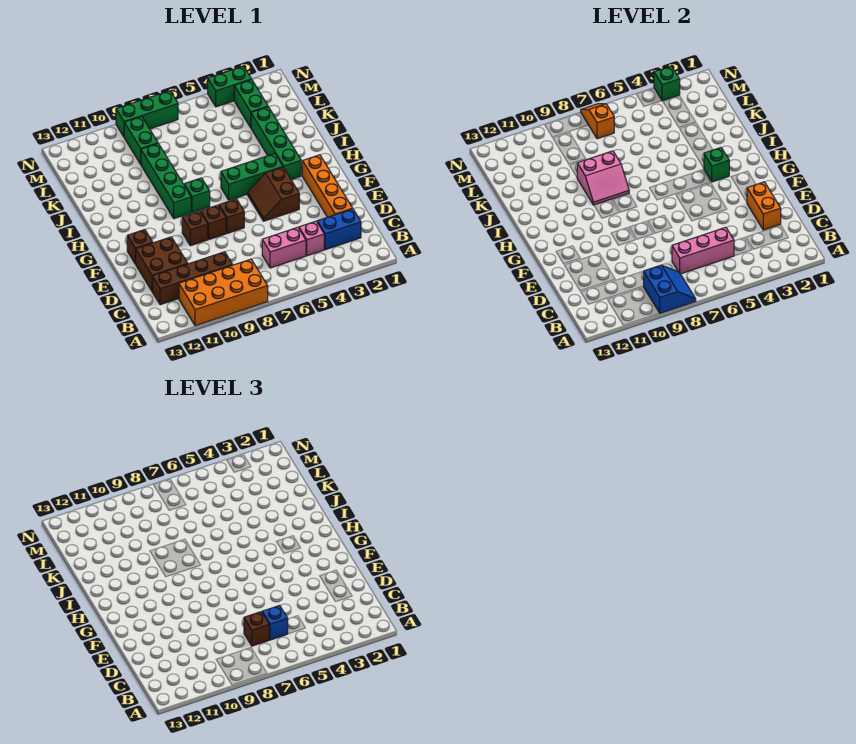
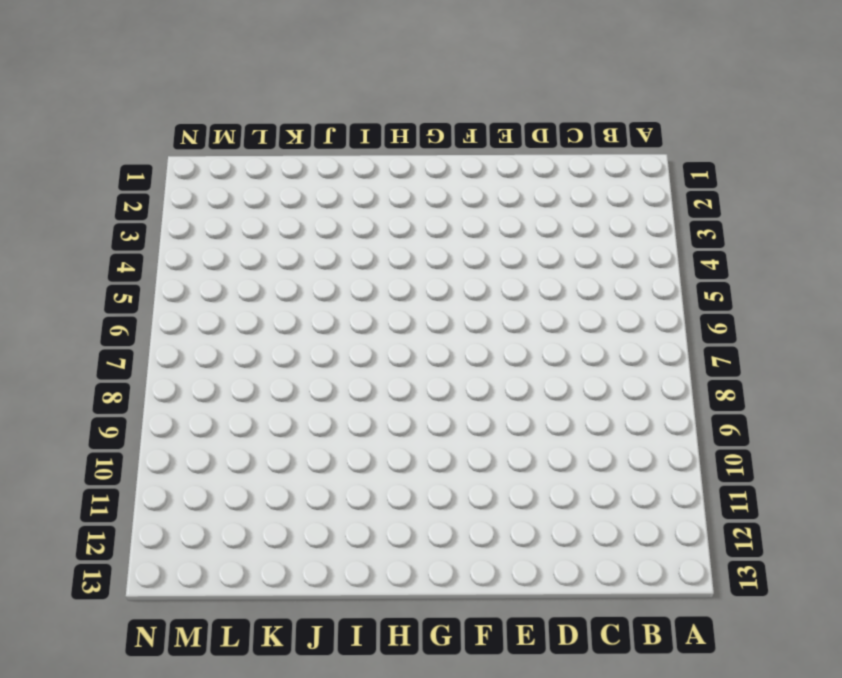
none -> orange 2x4 brick [179,259,268,326]
none -> blue 1x2 brick [317,209,361,250]
none -> pink 1x1 brick [299,221,324,256]

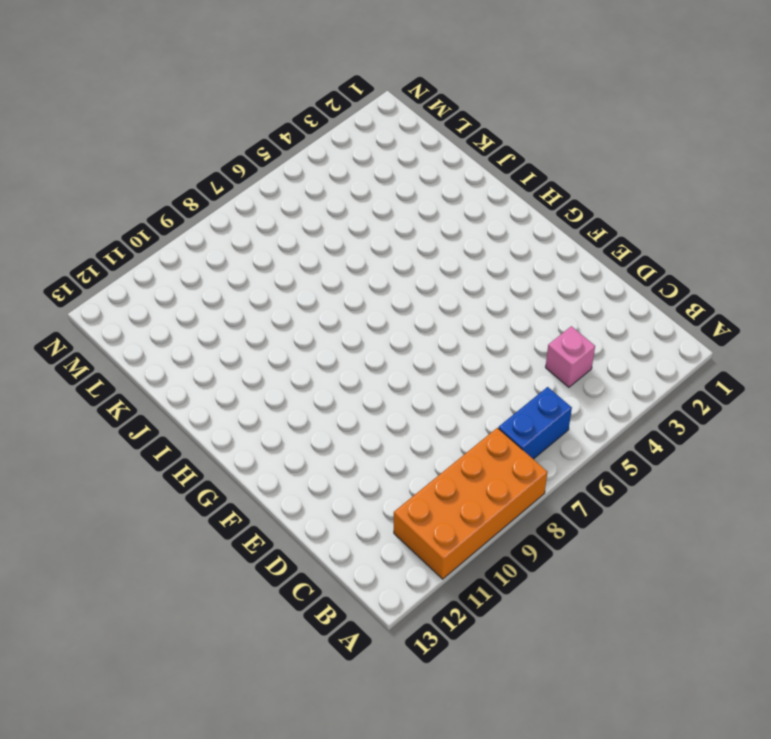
blue 1x2 brick [498,387,572,459] -> blue 1x2 brick moved to [317,209,361,250]
none -> pink 1x2 brick [262,227,306,268]
none -> brown 1x4 brick [152,252,232,305]
none -> orange 1x4 brick [302,155,353,217]

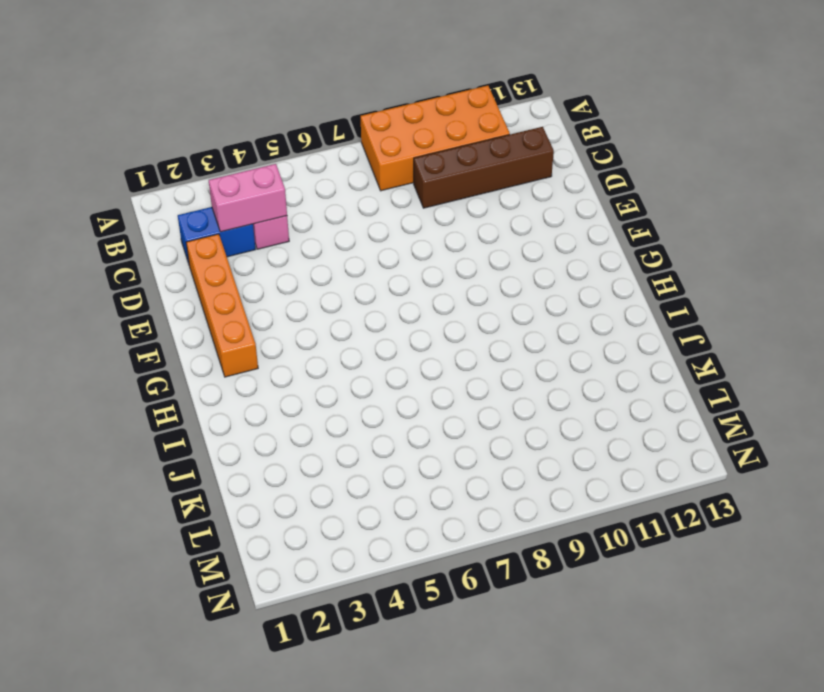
pink 1x2 brick [209,164,287,232] -> pink 1x2 brick moved to [262,227,306,268]
none -> brown 2x2 brick [136,237,188,291]
none -> brown 2x2 slope [247,167,299,221]
none -> brown 1x1 brick [219,199,244,233]

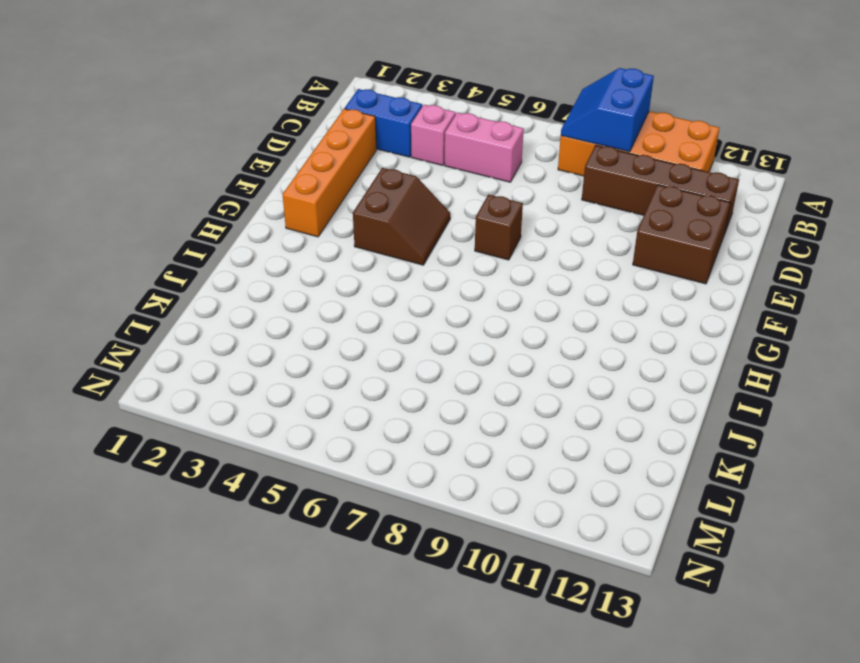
none -> brown 1x1 brick [200,205,226,239]
none -> brown 1x1 brick [182,211,208,246]
none -> brown 1x1 brick [127,230,153,264]

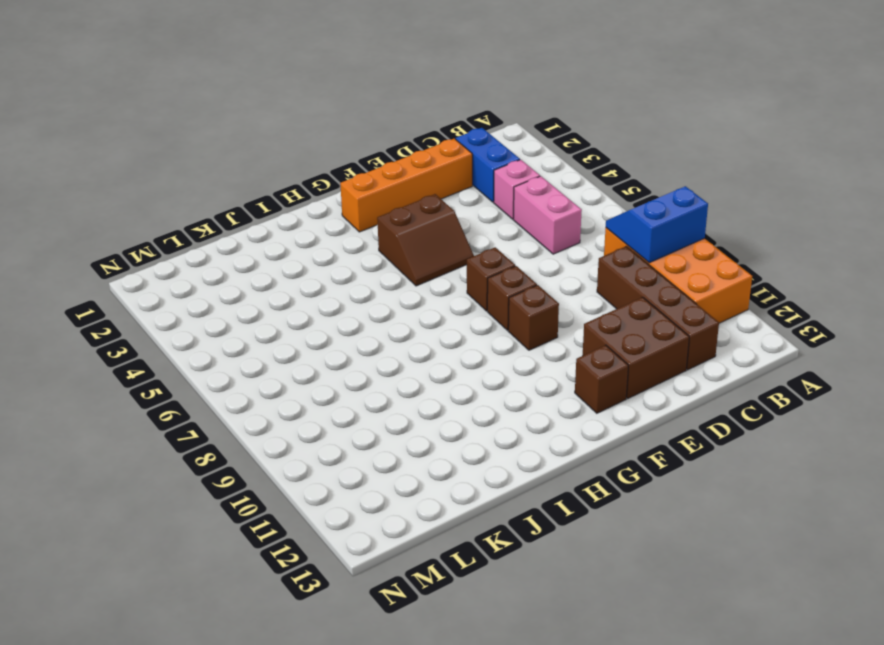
none -> green 1x4 brick [251,107,301,180]
none -> green 1x3 brick [221,154,283,200]
none -> green 1x1 brick [184,178,210,213]

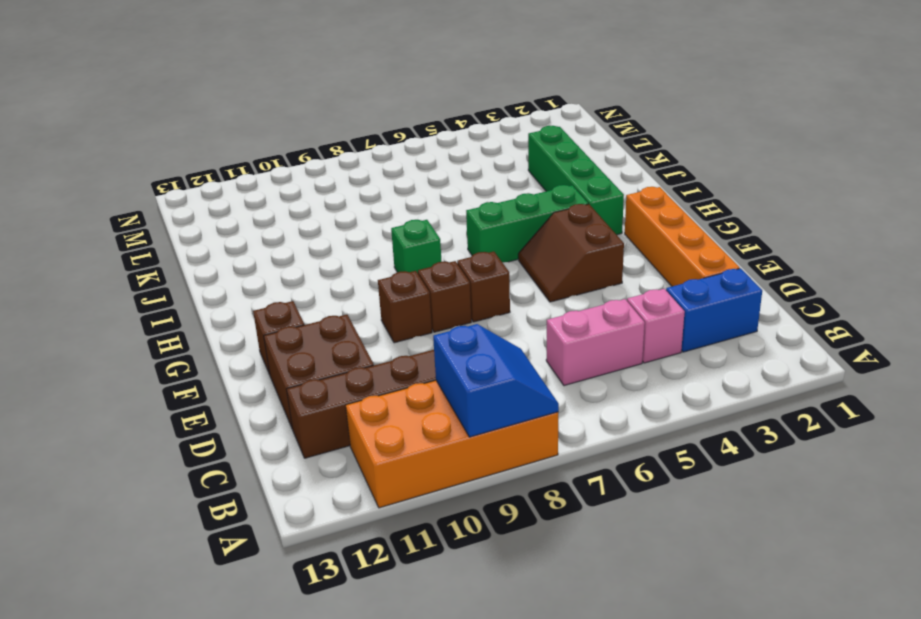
none -> green 1x4 brick [141,144,191,219]
none -> green 1x2 brick [234,80,268,128]
none -> green 1x2 brick [124,116,158,164]

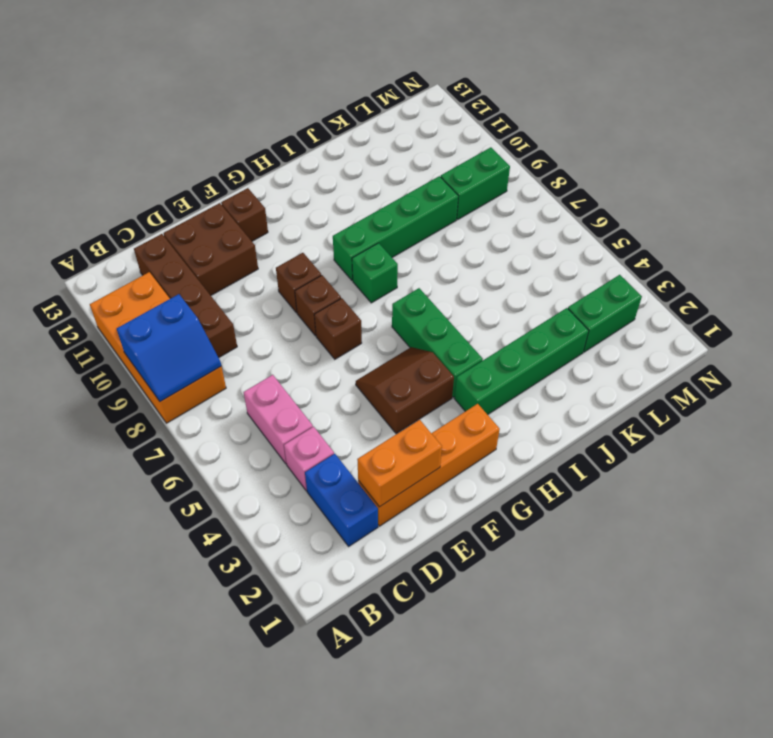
none -> green 1x2 brick [208,66,252,107]
none -> green 1x3 brick [116,91,178,137]
none -> pink 1x3 brick [672,227,734,274]

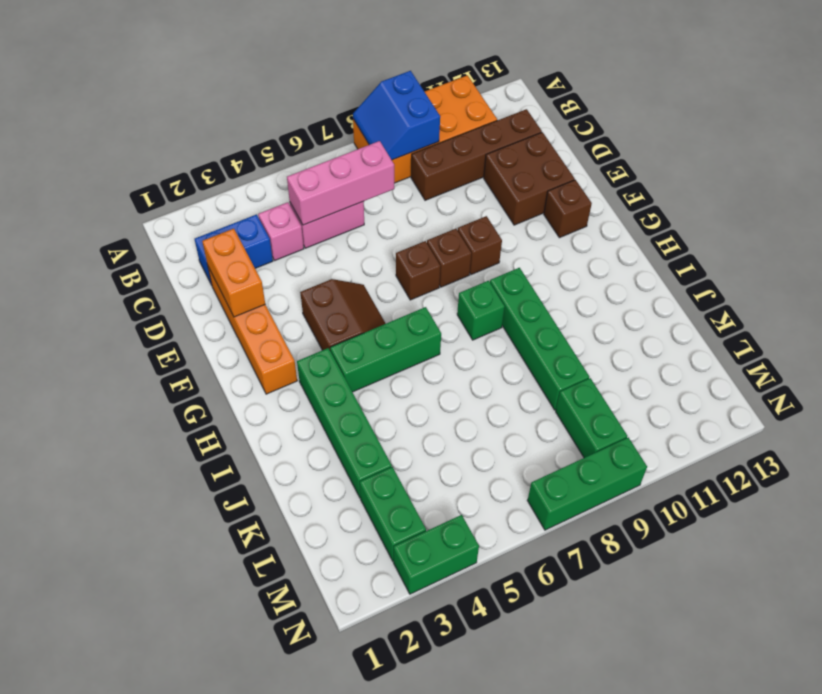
none -> green 1x1 brick [704,148,729,182]
none -> pink 2x2 slope [577,151,629,205]
none -> orange 1x2 slope [581,104,614,139]

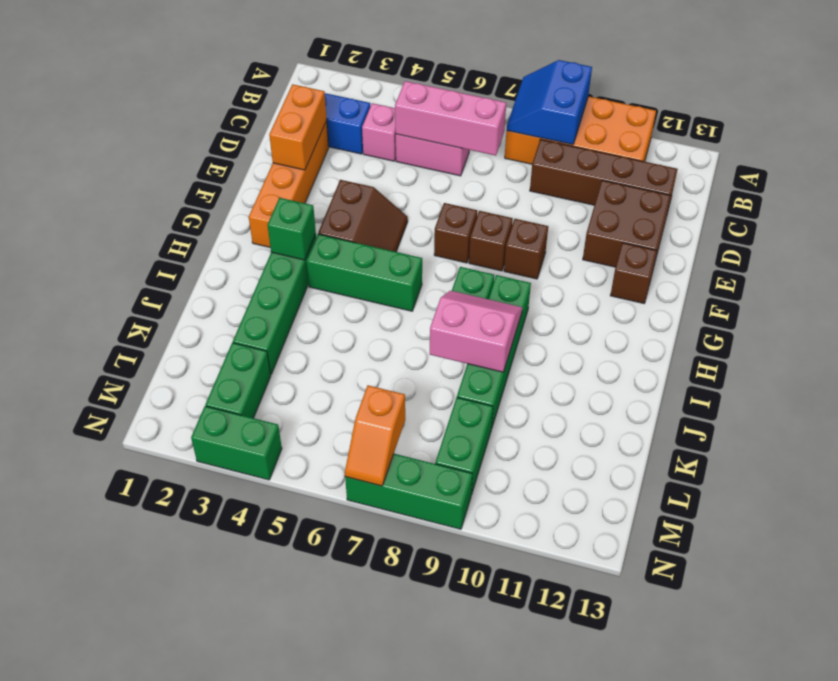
none -> green 1x1 brick [654,66,680,101]
none -> blue 1x1 brick [262,605,288,640]
none -> brown 1x1 brick [244,612,269,646]

